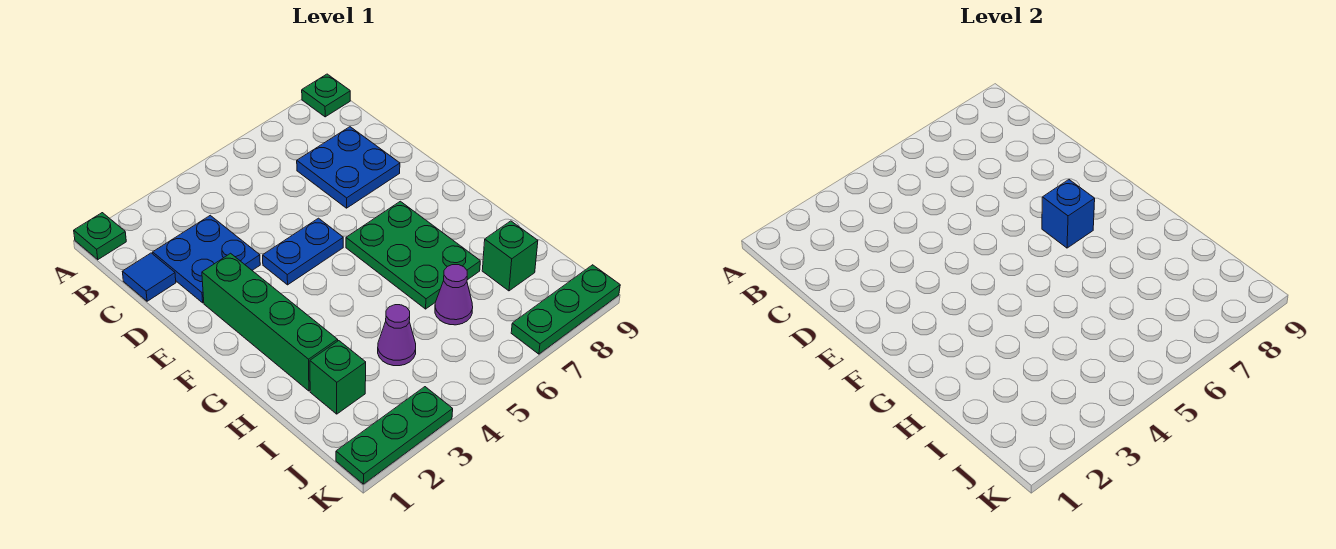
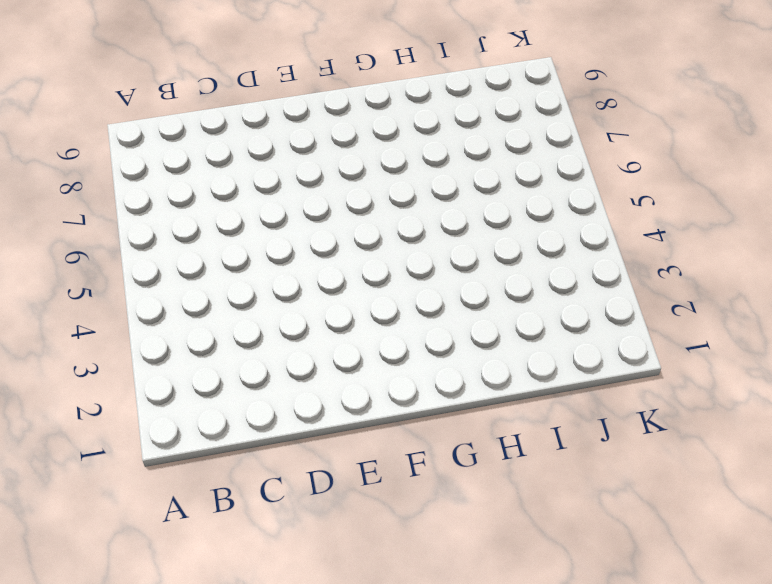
none -> green 1x1 plate [74,213,126,260]
none -> green 1x1 plate [302,74,350,117]
none -> blue 1x1 tile [122,253,176,301]

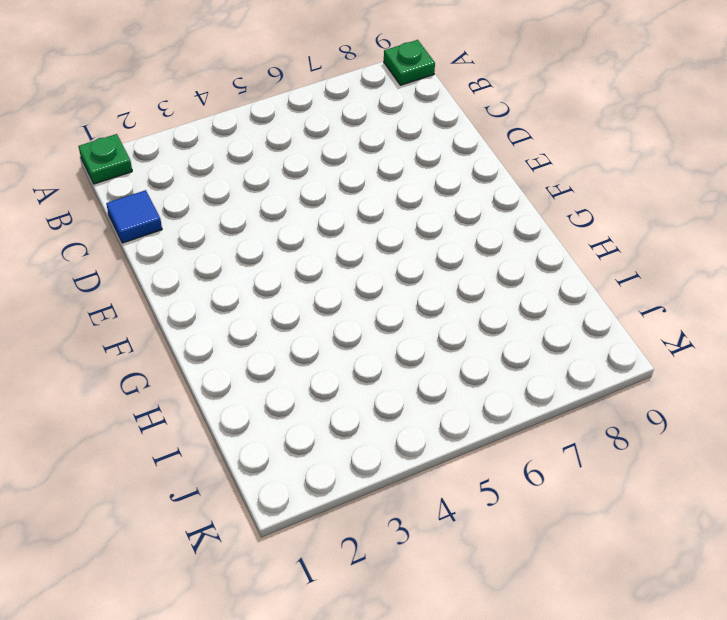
none -> blue 2x2 plate [153,215,260,303]
none -> blue 2x2 plate [297,127,400,208]
none -> green 1x4 brick [202,253,338,391]

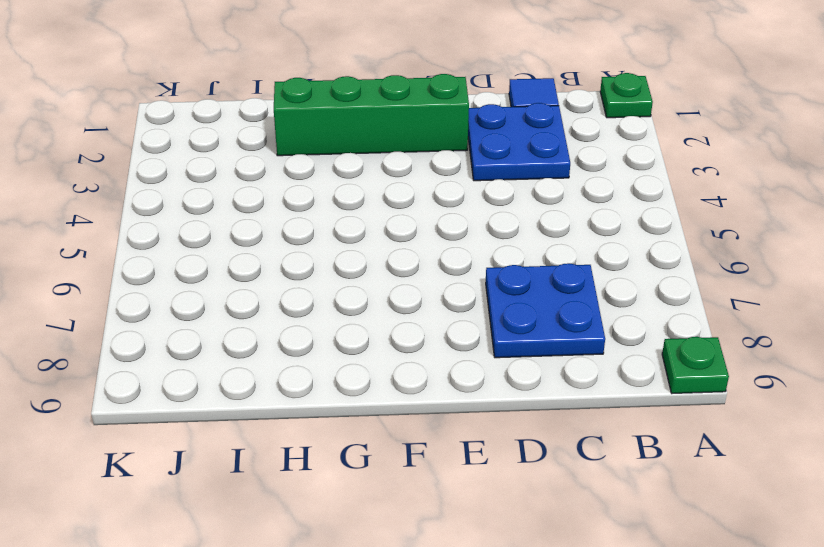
none -> blue 1x2 plate [263,218,343,285]
none -> green 2x3 plate [346,201,480,309]
none -> green 1x1 brick [310,341,366,414]

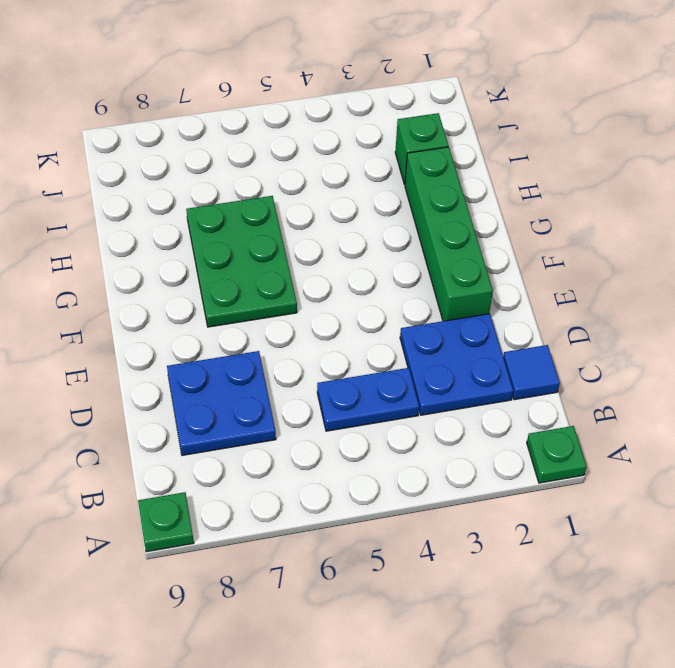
blue 1x2 plate [317,368,419,431] -> blue 1x2 plate moved to [263,218,343,285]
none -> purple 1x1 cone [378,305,416,366]
none -> purple 1x1 cone [435,265,473,325]
none -> green 1x1 brick [482,221,538,291]

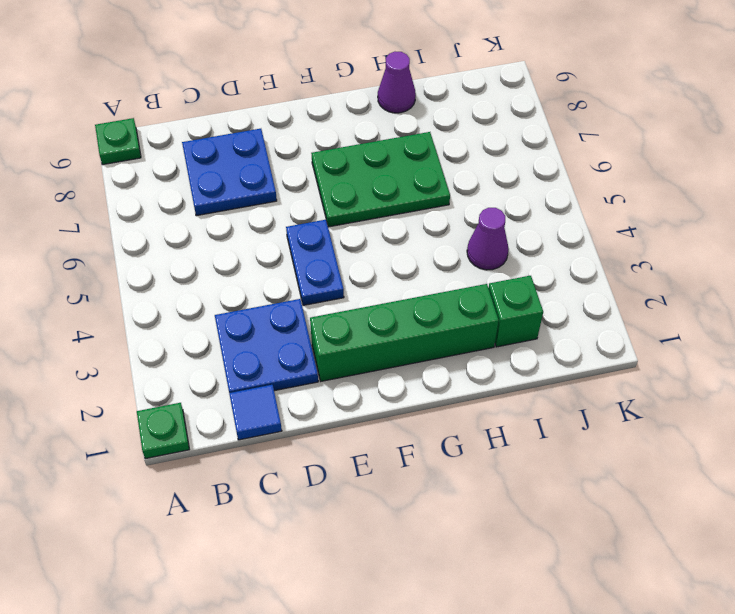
purple 1x1 cone [378,52,416,113] -> purple 1x1 cone moved to [435,265,473,325]
none -> green 1x1 brick [482,221,538,291]
none -> green 1x3 plate [336,387,453,484]
none -> green 1x3 plate [511,265,620,354]

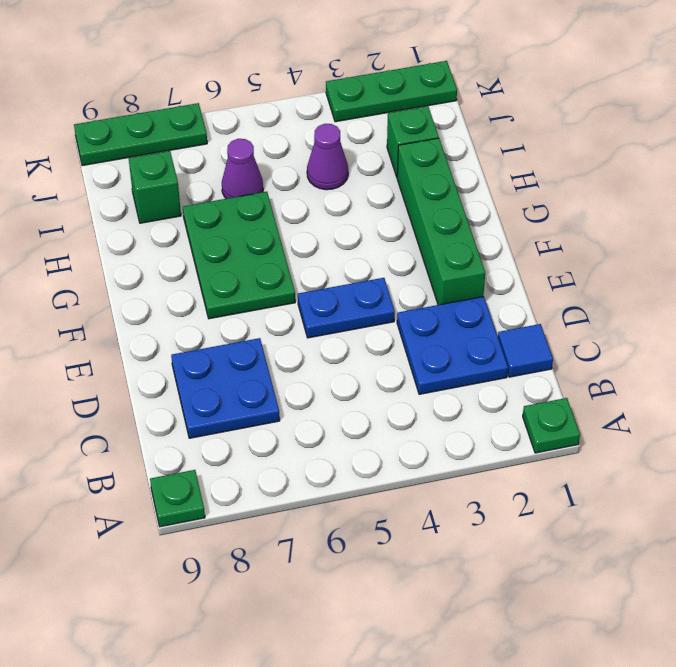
none -> blue 1x1 brick [1042,180,1095,248]

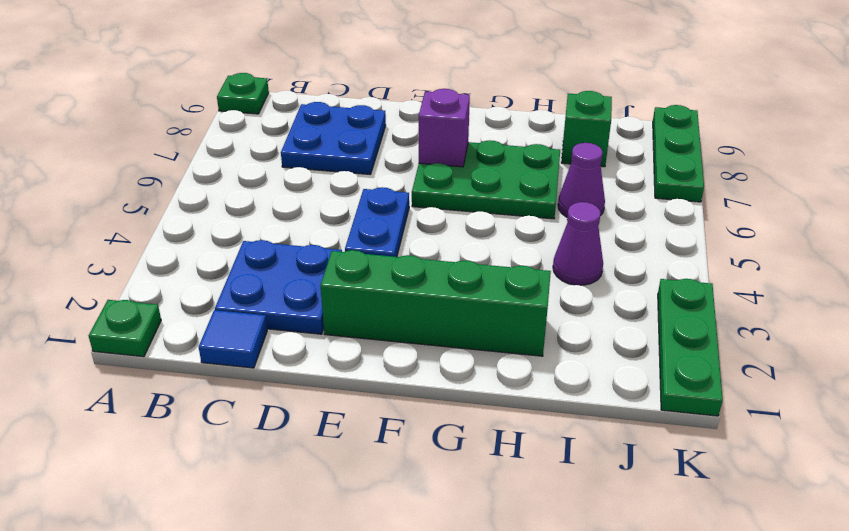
purple 1x1 brick [419,89,470,167] -> blue 1x1 brick [1042,180,1095,248]
none -> green 1x1 brick [310,341,366,414]

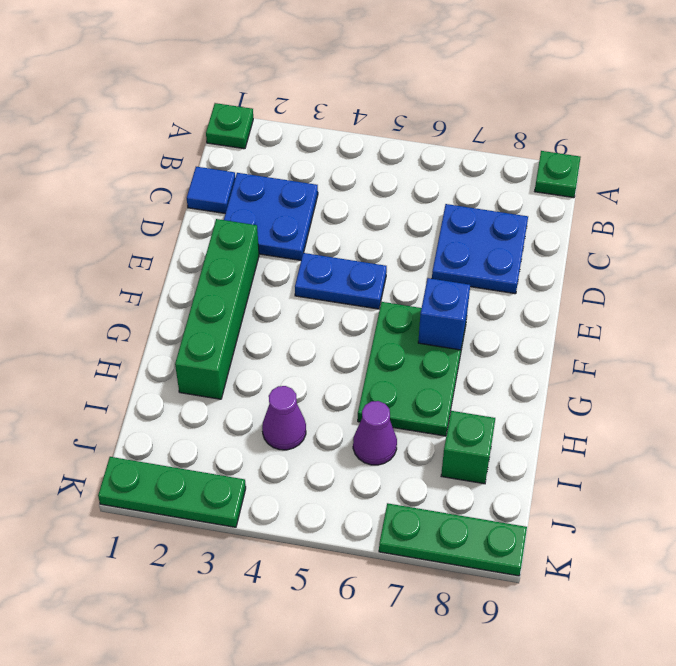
none -> green 1x1 brick [310,341,366,414]

